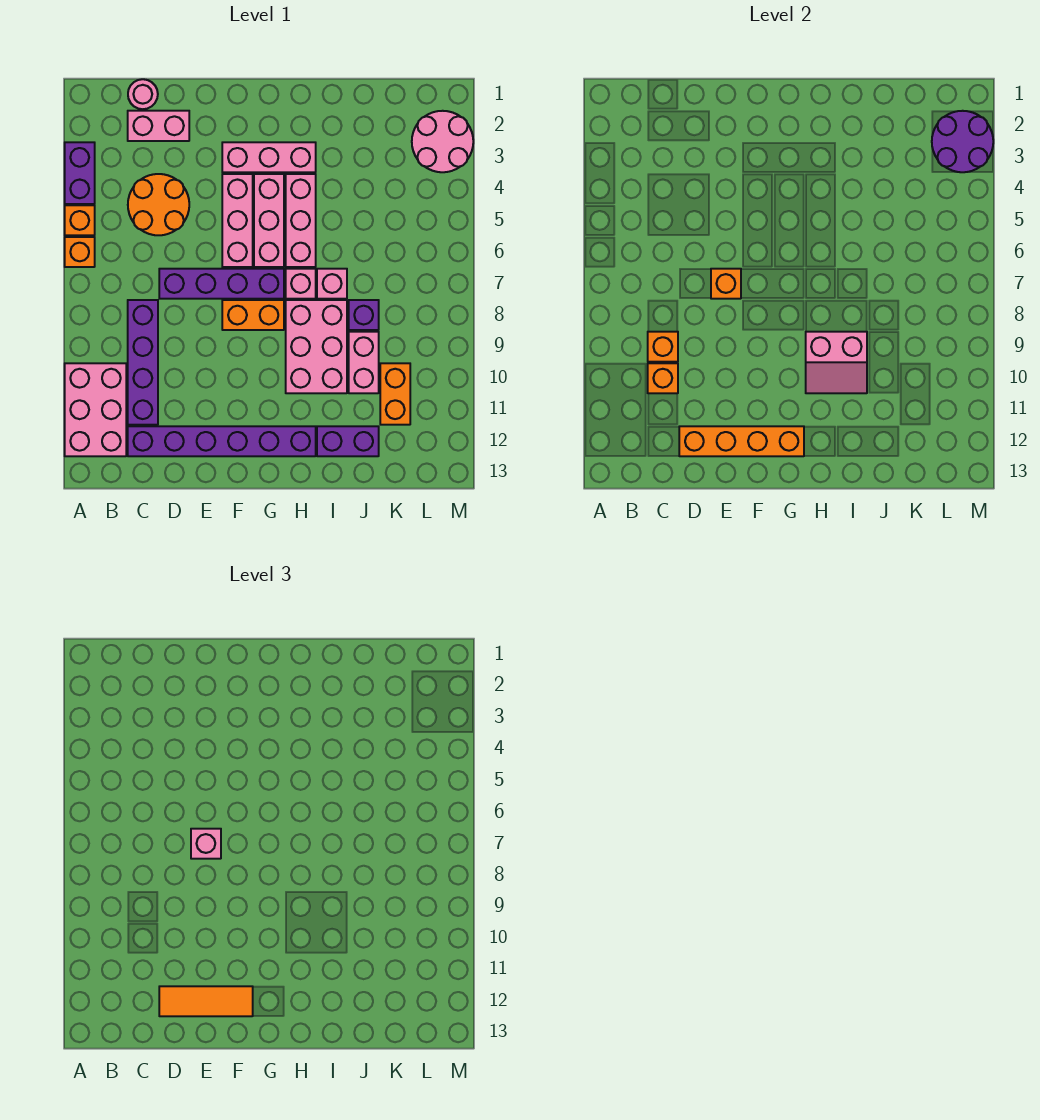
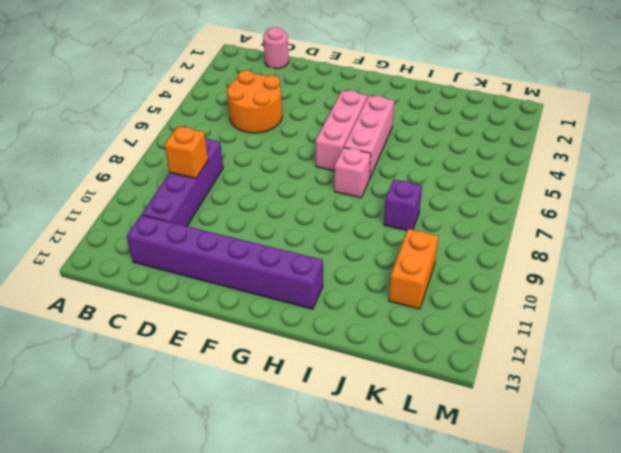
none -> purple 1x2 brick [65,142,95,204]
none -> orange 1x1 brick [65,205,95,235]
none -> orange 1x1 brick [65,237,95,267]
none -> pink 2x3 brick [65,363,126,456]

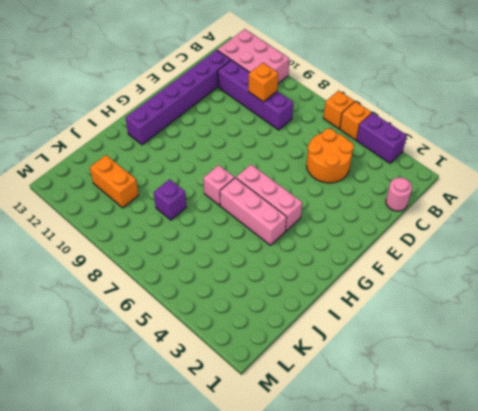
none -> pink 1x2 brick [128,111,189,141]
none -> purple 1x4 brick [159,269,284,299]
none -> pink 1x3 brick [222,142,316,172]
none -> pink 1x3 brick [222,174,253,267]

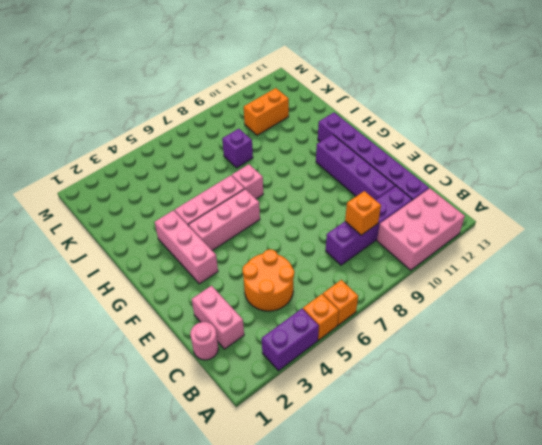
purple 1x4 brick [316,134,395,200] -> purple 1x4 brick moved to [159,269,284,299]
none -> pink 1x3 brick [222,174,253,267]
none -> orange 1x2 brick [222,300,284,330]
none -> pink 2x3 brick [286,300,347,393]
none -> pink 1x1 brick [317,269,347,299]

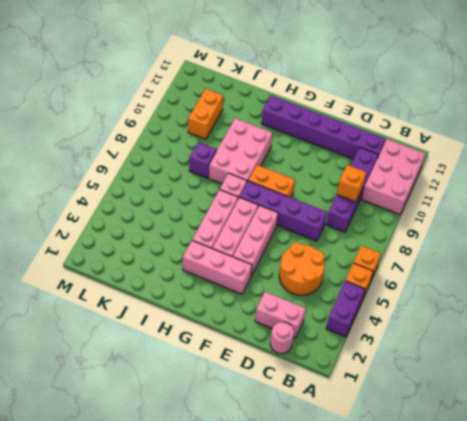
none -> pink 1x1 brick [317,269,347,299]
none -> purple 1x2 brick [317,426,379,456]
none -> pink 1x2 brick [349,332,379,393]
none -> pink 2x2 round brick [412,111,473,172]

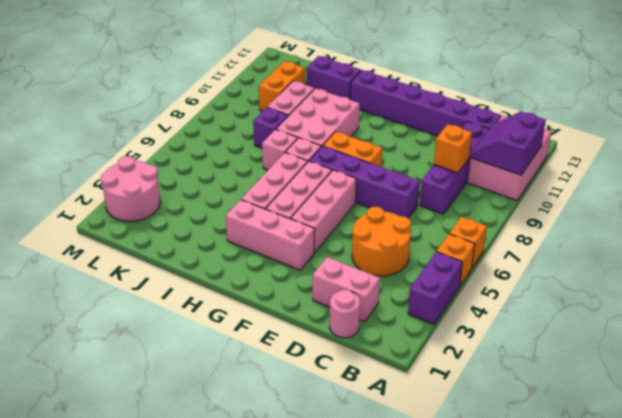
purple 2x2 slope [471,112,546,175] -> none
none -> orange 1x1 brick [648,363,678,393]
none -> orange 1x4 brick [679,426,804,456]
none -> orange 1x1 brick [711,269,741,299]
none -> pink 2x2 slope [806,332,867,393]

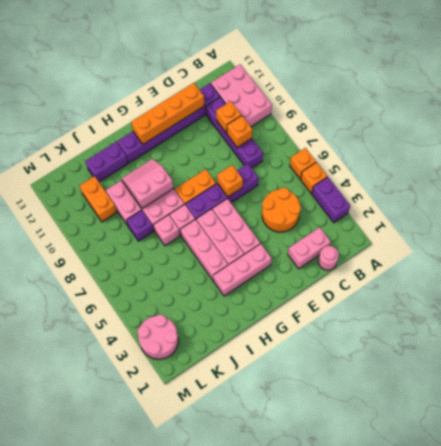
none -> purple 2x2 round brick [932,111,993,172]
none -> orange 1x3 tile [159,986,253,1016]
none -> pink 1x1 brick [191,829,221,859]

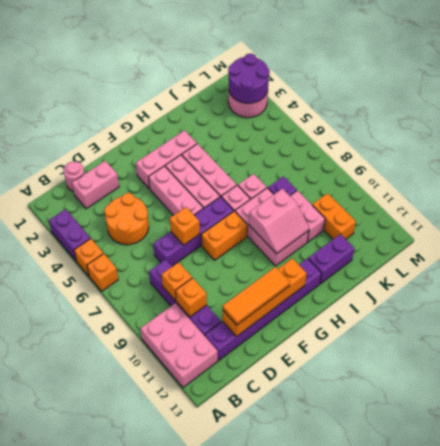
none -> pink 1x1 brick [191,829,221,859]

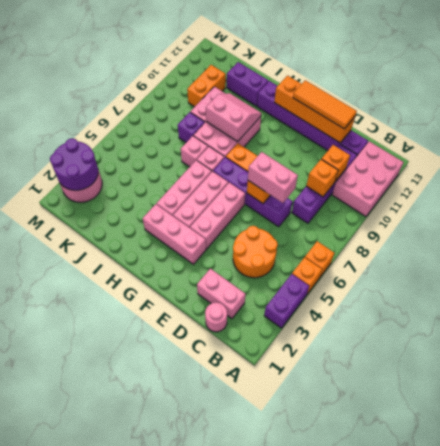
pink 1x2 brick [248,152,298,203] -> pink 1x1 brick [191,829,221,859]

